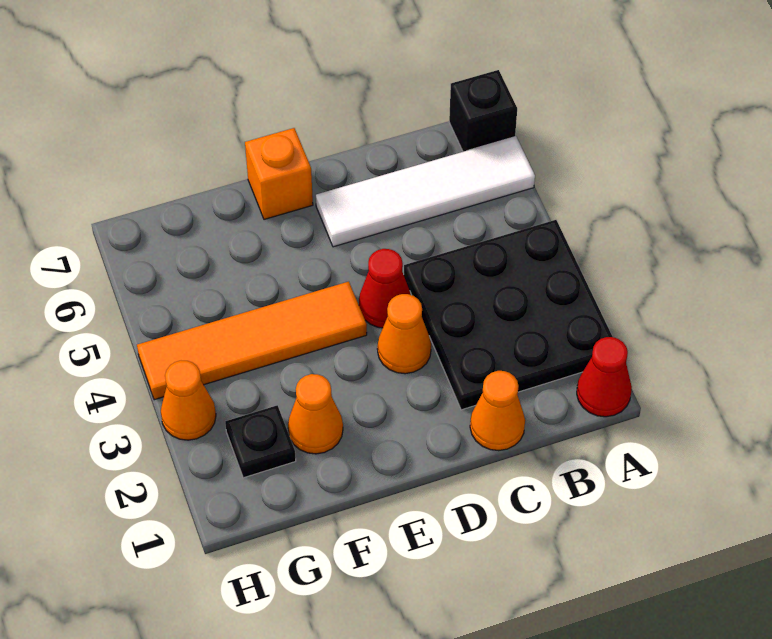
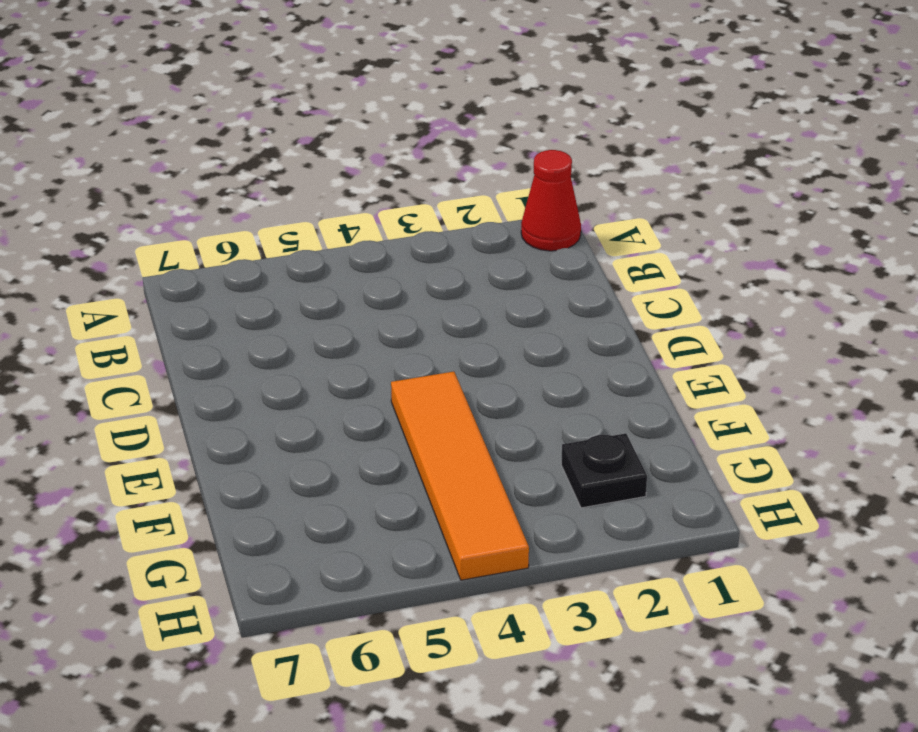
none -> black 3x3 plate [404,220,613,410]
none -> white 1x4 tile [316,136,535,247]
none -> black 1x1 brick [449,70,517,152]

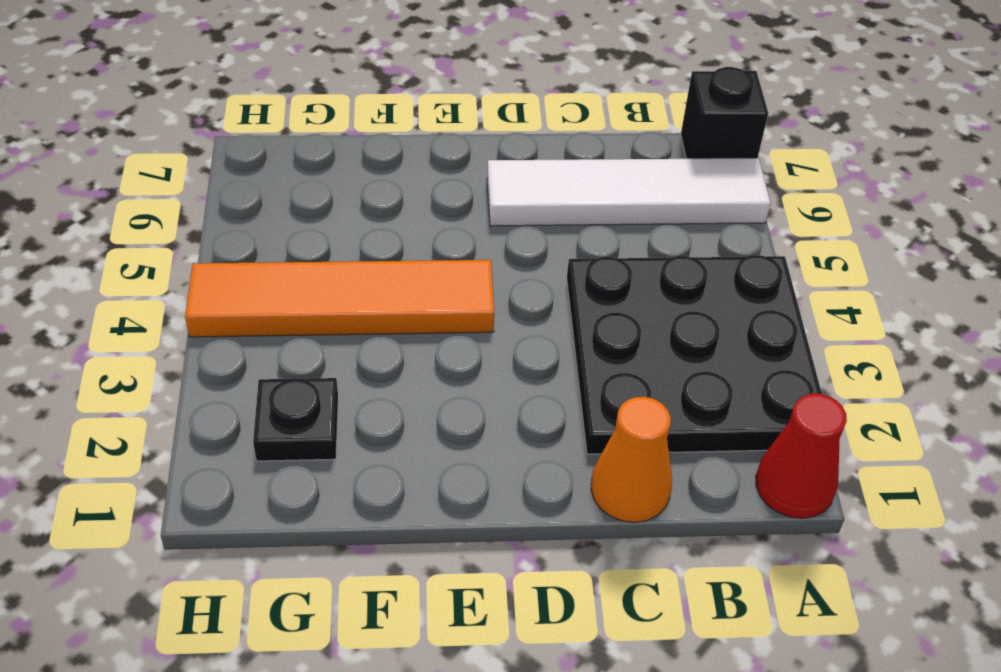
none -> orange 1x1 cone [377,294,431,374]
none -> red 1x1 cone [359,249,411,328]
none -> orange 1x1 brick [245,128,313,219]

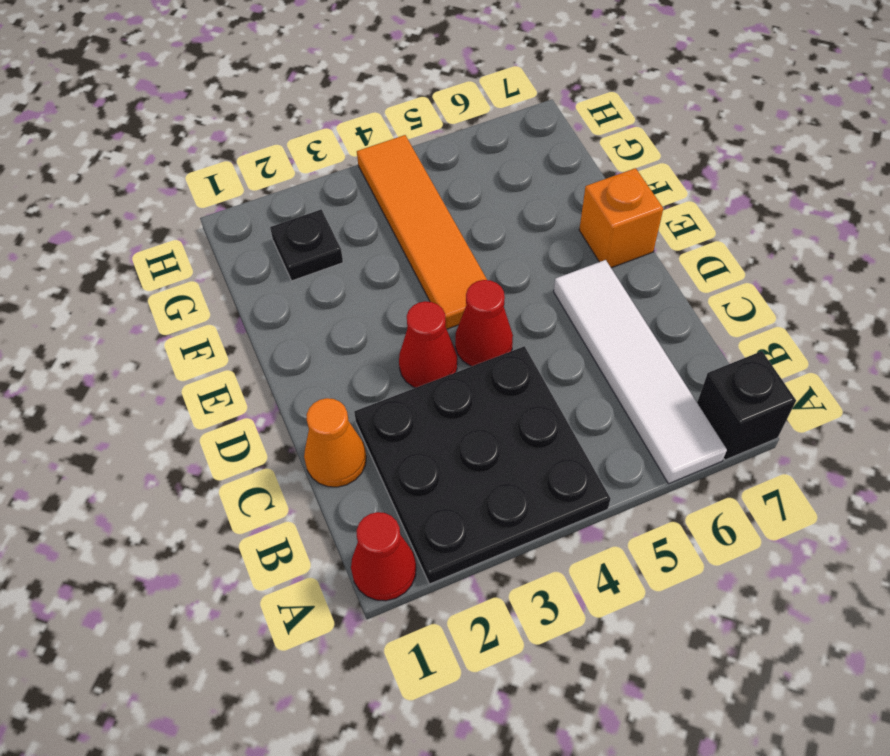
red 1x1 cone [399,301,457,388] -> orange 1x1 cone [377,294,431,374]
none -> orange 1x1 cone [288,374,343,454]
none -> orange 1x1 cone [161,361,216,440]

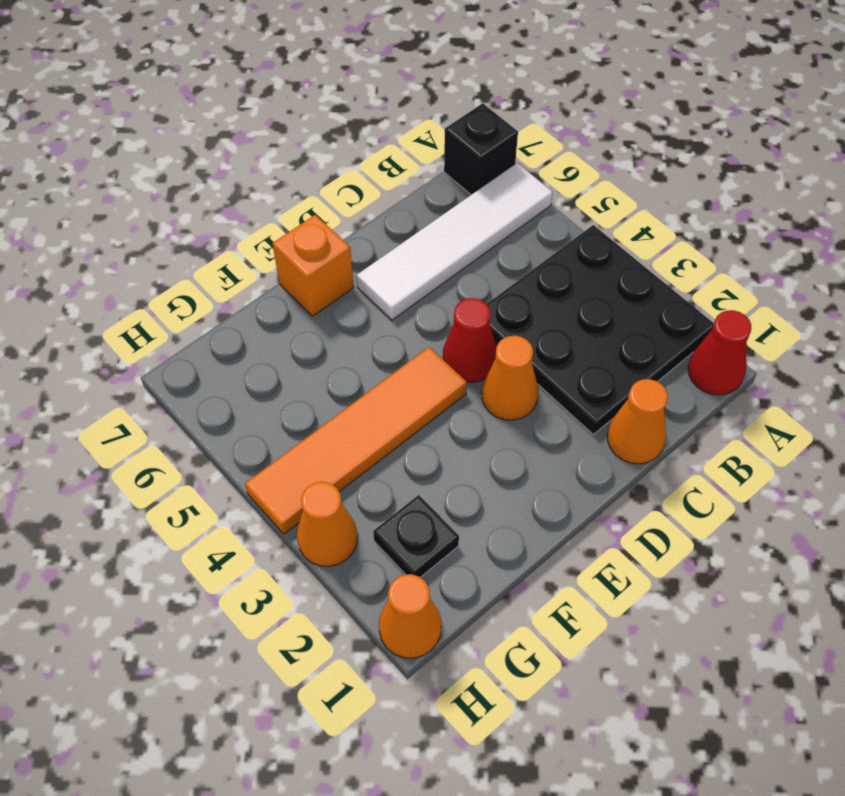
orange 1x1 cone [379,574,441,658] -> orange 1x1 cone moved to [288,374,343,454]

